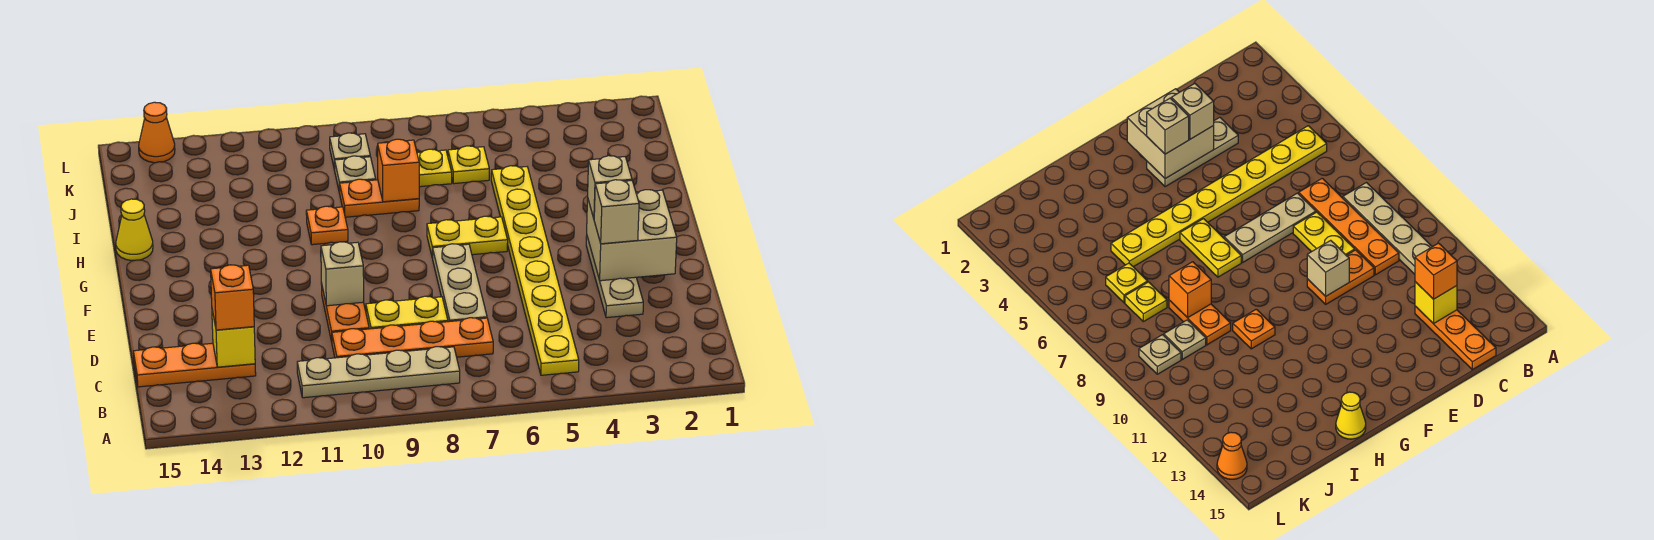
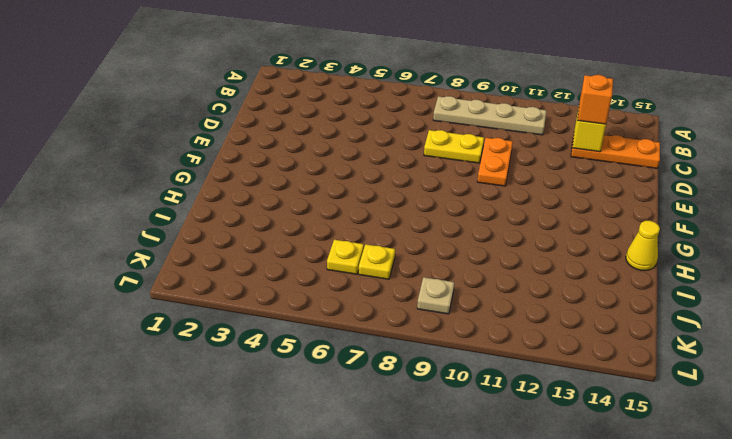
none -> yellow 1x8 plate [491,166,579,375]
none -> orange 1x4 plate [332,318,493,358]
none -> tan 1x3 plate [586,236,643,318]

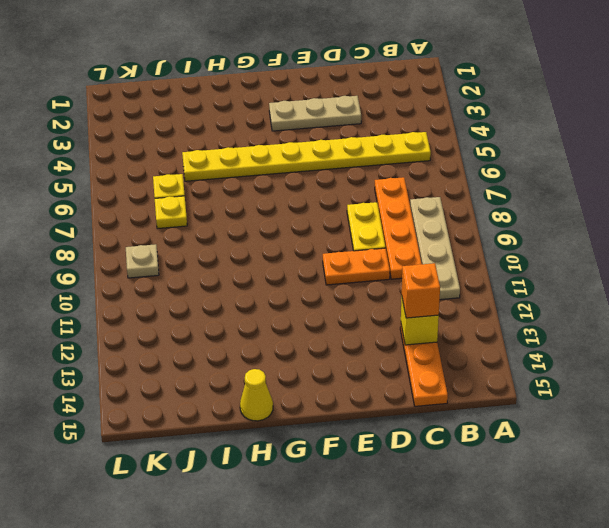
none -> tan 1x3 plate [433,244,487,322]
none -> yellow 1x2 plate [427,216,508,258]
none -> orange 1x1 plate [306,206,348,245]

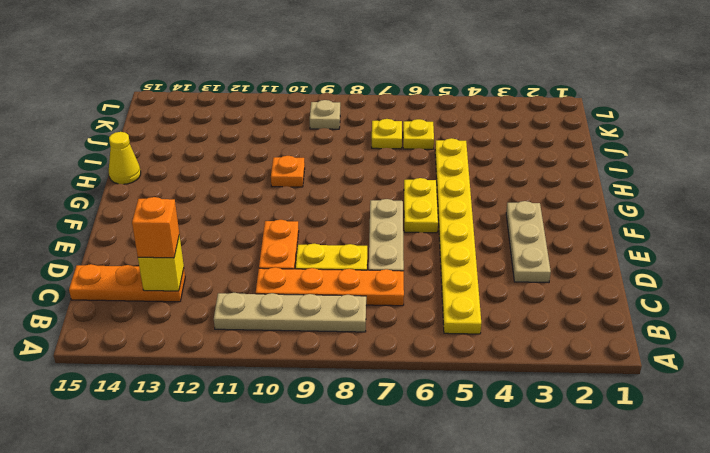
yellow 1x2 plate [404,178,438,233] -> yellow 1x2 plate turned to [427,216,508,258]
none -> orange 1x2 plate [340,179,419,217]
none -> tan 1x1 plate [335,156,376,193]
none -> orange 1x1 cone [139,102,175,163]

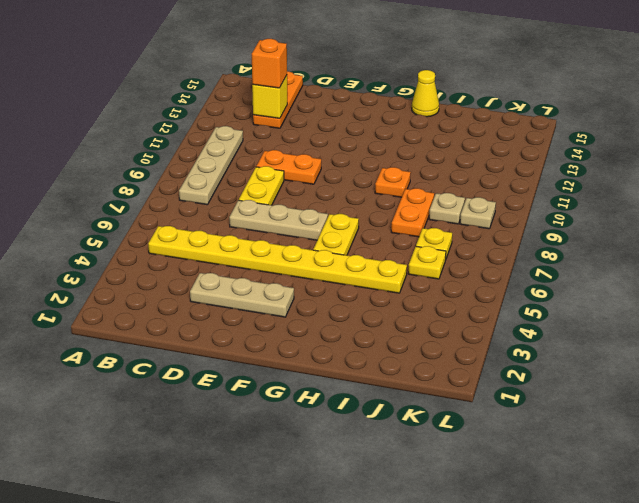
none -> orange 1x4 plate [332,318,493,358]
none -> orange 1x1 cone [139,102,175,163]
none -> tan 2x2 brick [587,190,677,281]

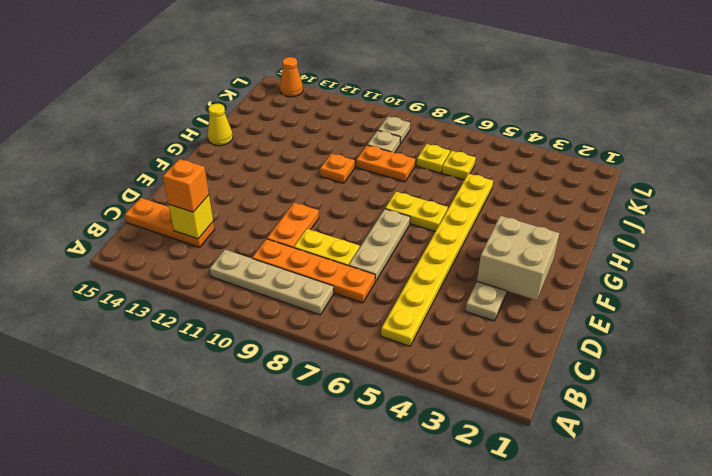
none -> tan 1x1 brick [321,242,364,306]
none -> orange 1x1 brick [378,139,419,202]
none -> tan 1x1 brick [594,180,639,244]

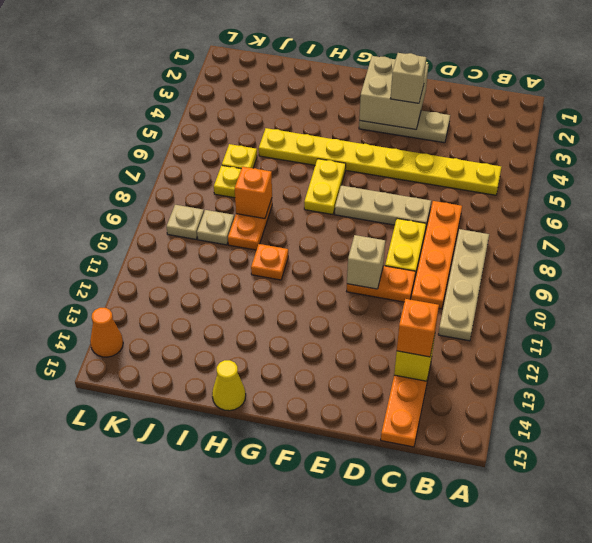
none -> tan 1x1 brick [588,156,632,218]

